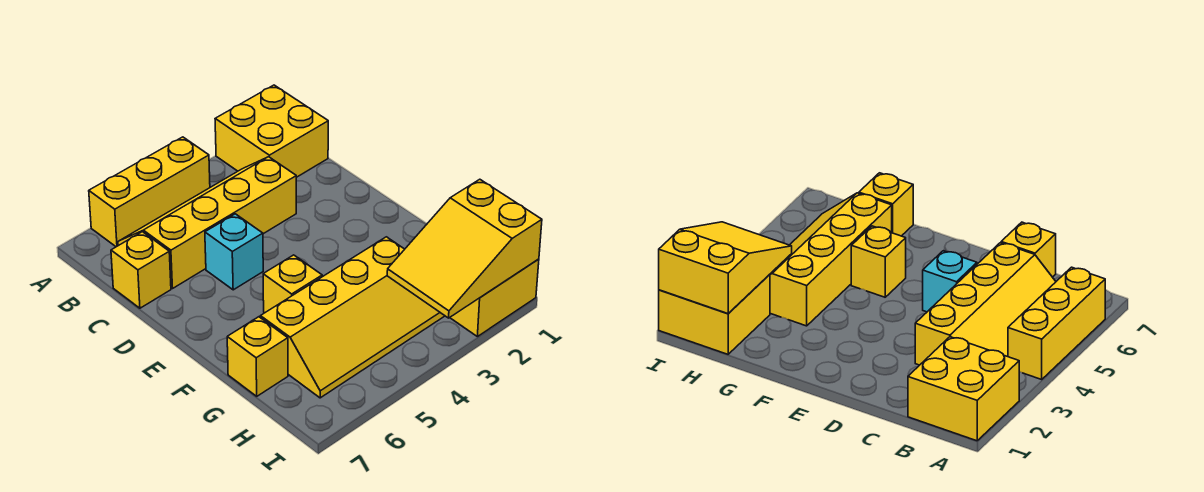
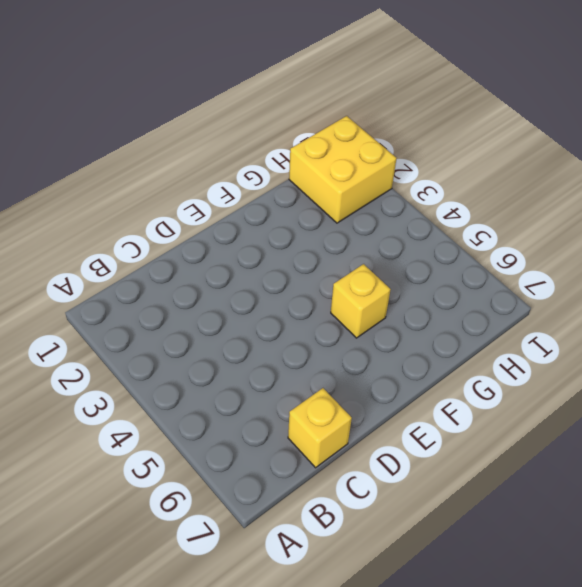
none -> yellow 2x2 brick [215,85,328,177]
none -> yellow 1x3 brick [89,137,210,247]

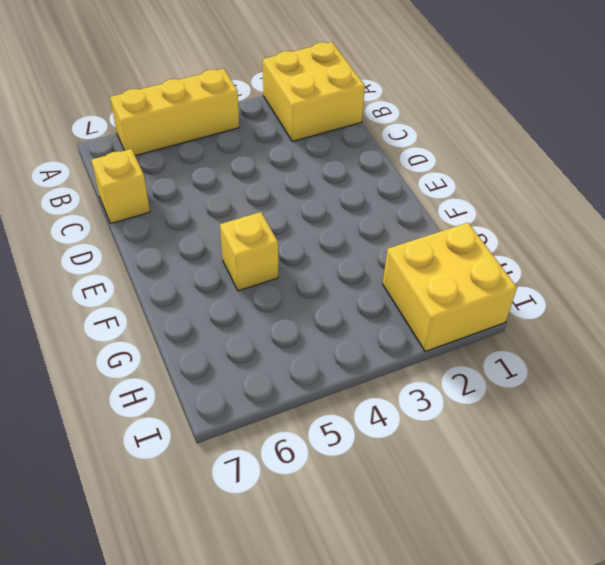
none -> yellow 2x4 slope [118,157,296,288]
none -> cyan 1x1 brick [205,214,263,290]

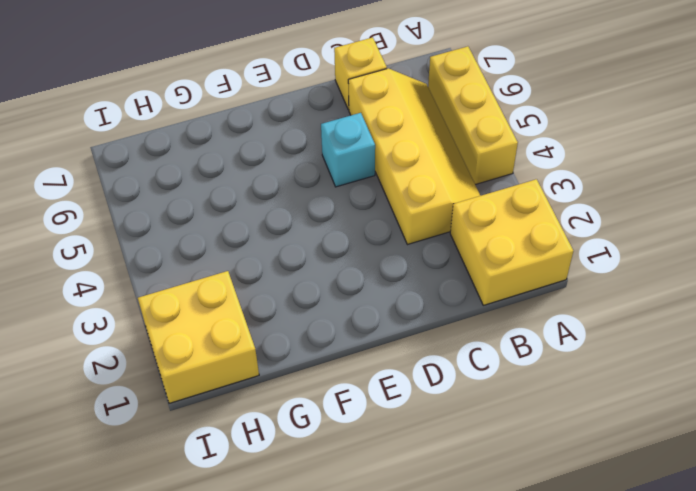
none -> yellow 1x1 brick [263,255,322,313]
none -> yellow 2x4 slope [260,237,445,398]

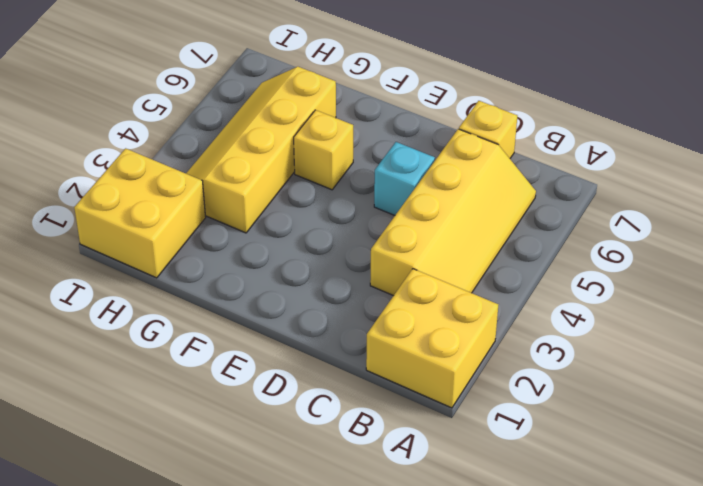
none -> yellow 1x3 brick [89,137,210,247]
none -> yellow 1x1 brick [227,317,288,396]

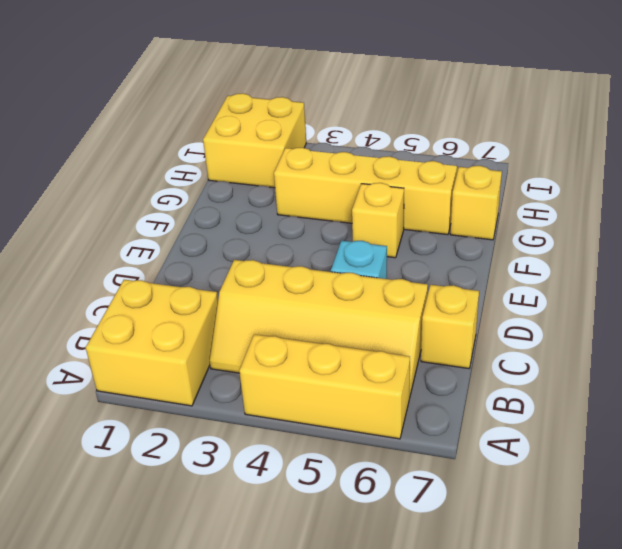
none -> yellow 2x3 slope [387,179,542,318]

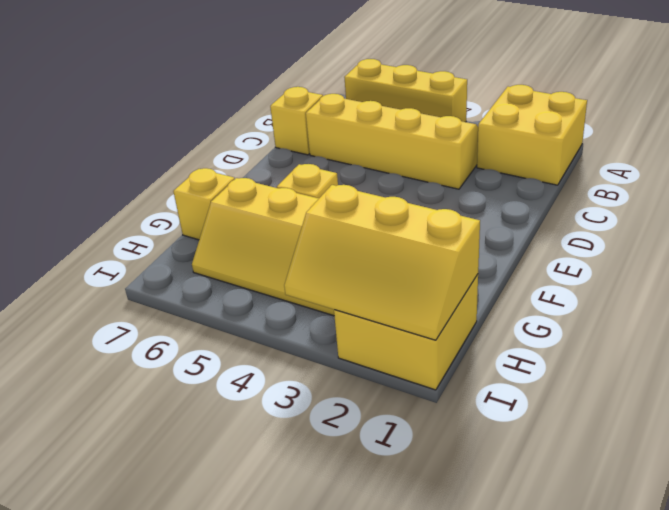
yellow 2x3 slope [284,185,480,340] -> yellow 2x3 slope turned to [387,179,542,318]
none -> cyan 1x1 brick [205,214,263,290]

